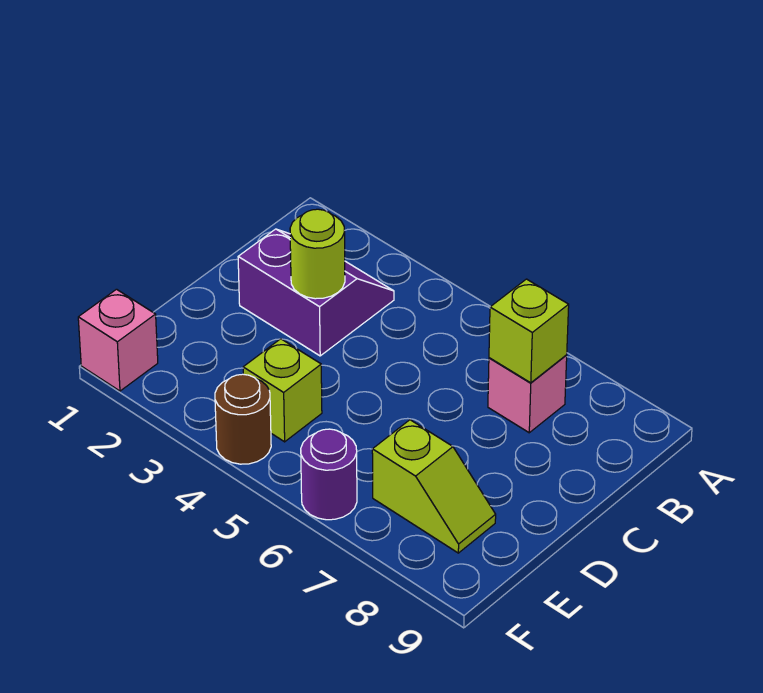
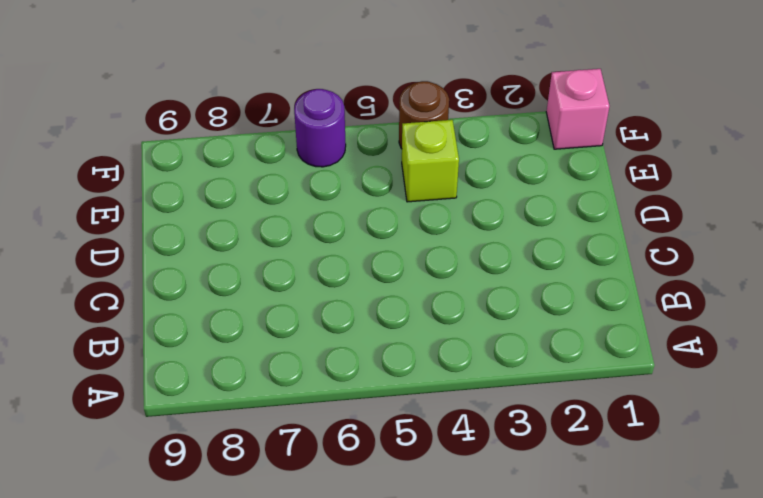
none -> purple 2x2 slope [238,229,394,356]
none -> pink 1x1 brick [488,355,567,433]

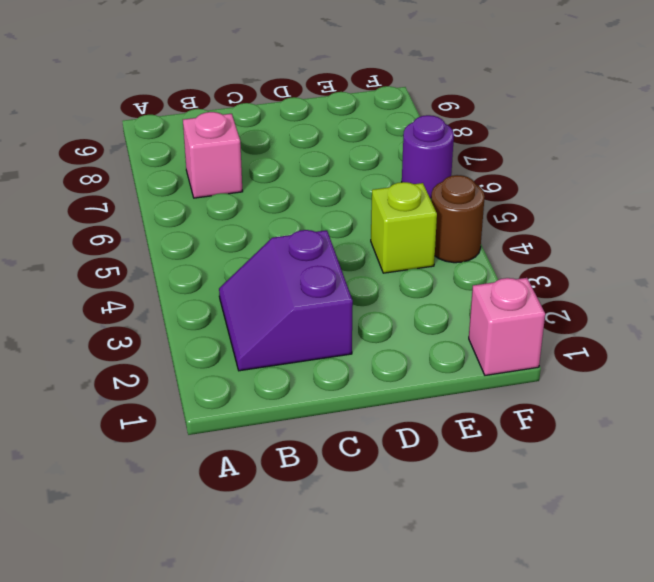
none -> lime 1x2 slope [372,420,496,553]
none -> lime 1x1 brick [489,279,569,383]

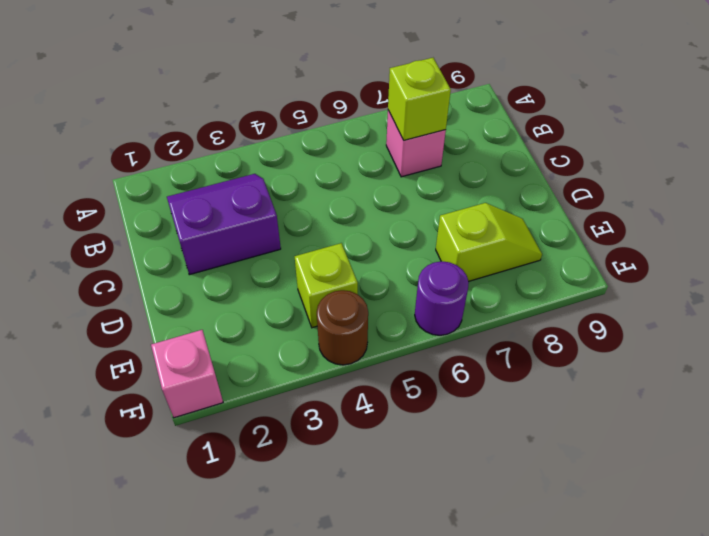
none -> lime 1x1 round brick [290,209,345,299]

